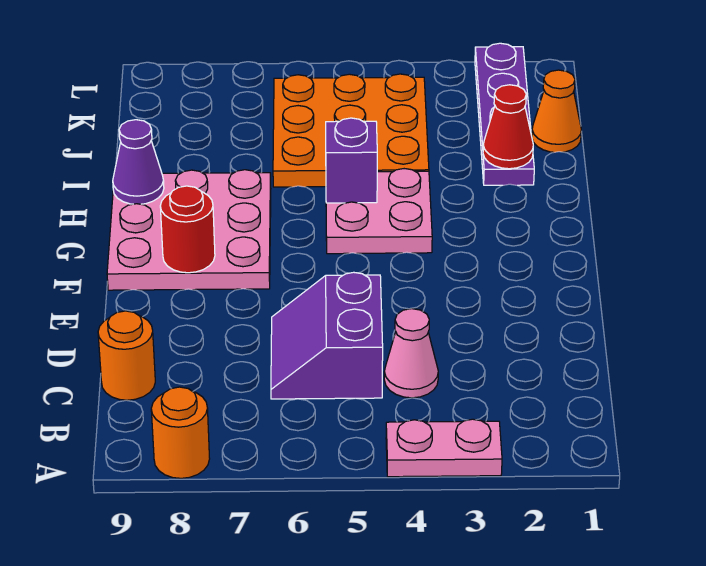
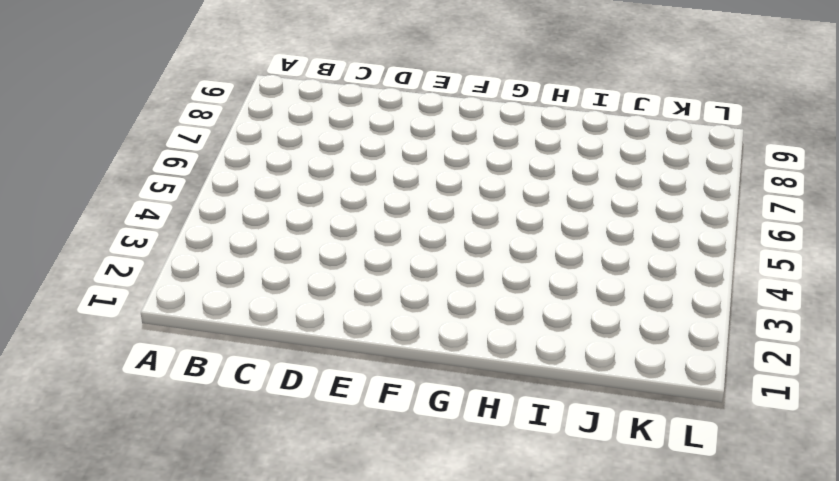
none -> pink 1x2 plate [386,419,502,477]
none -> orange 1x1 round brick [151,387,210,478]
none -> pink 1x1 cone [384,309,438,398]

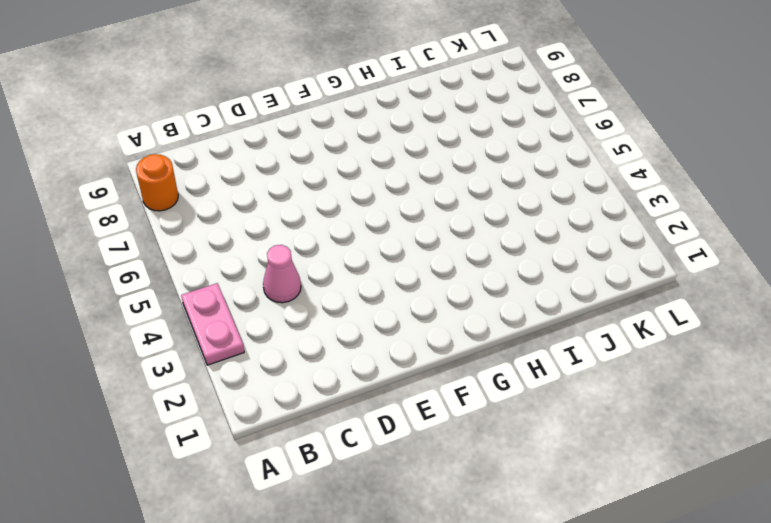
none -> purple 2x2 slope [271,272,383,399]
none -> orange 1x1 round brick [98,311,155,400]
none -> pink 3x3 plate [107,170,271,290]

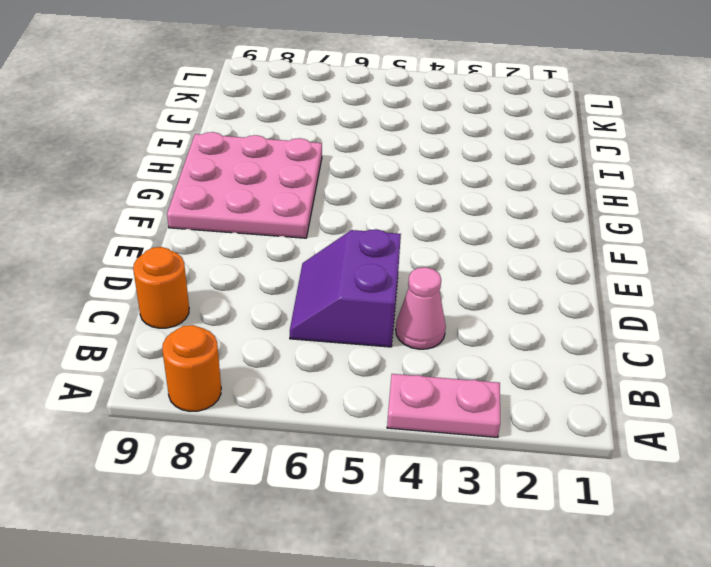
none -> pink 2x2 plate [326,169,432,254]
none -> purple 1x4 plate [475,43,534,185]
none -> orange 3x3 plate [273,74,429,187]

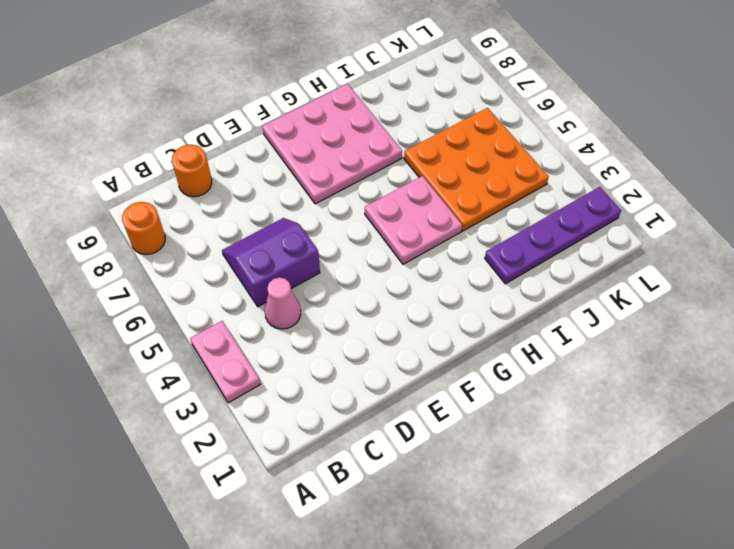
none -> orange 1x1 cone [532,70,581,152]
none -> red 1x1 round brick [160,186,215,273]
none -> purple 1x1 brick [326,118,377,203]

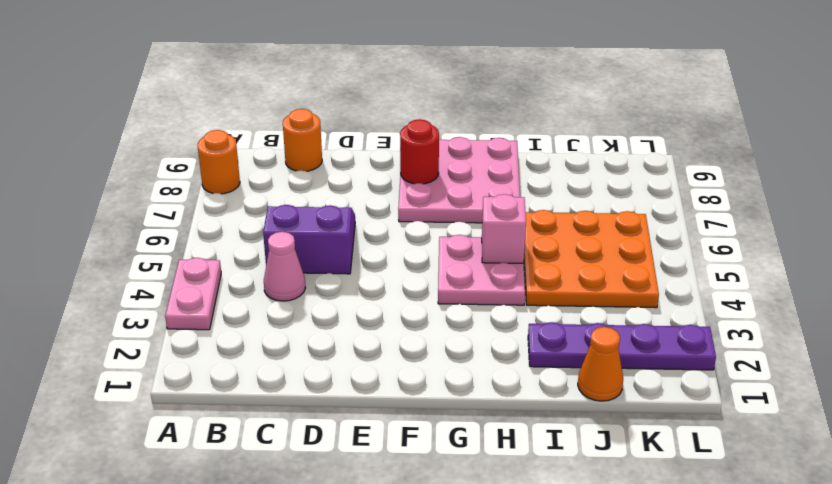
pink 1x1 brick [482,194,526,263] -> purple 1x1 brick [326,118,377,203]
none -> purple 1x1 cone [113,120,164,204]
none -> red 1x1 cone [483,85,533,169]

